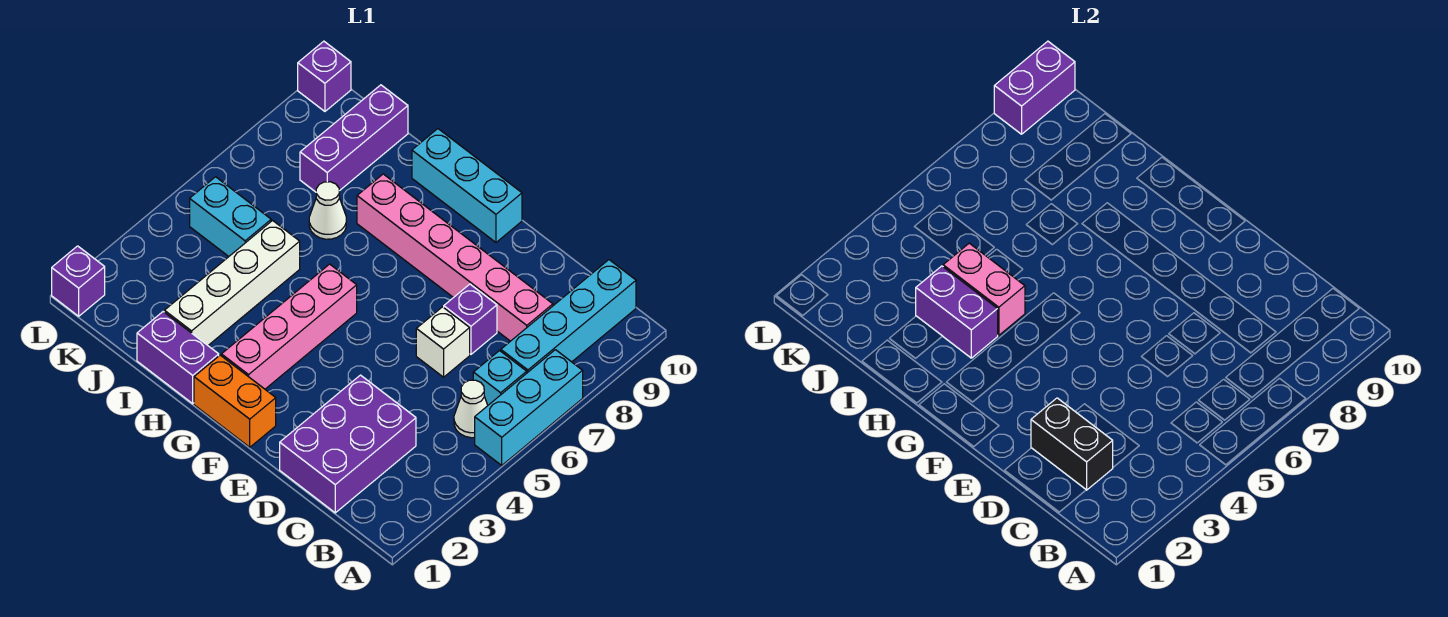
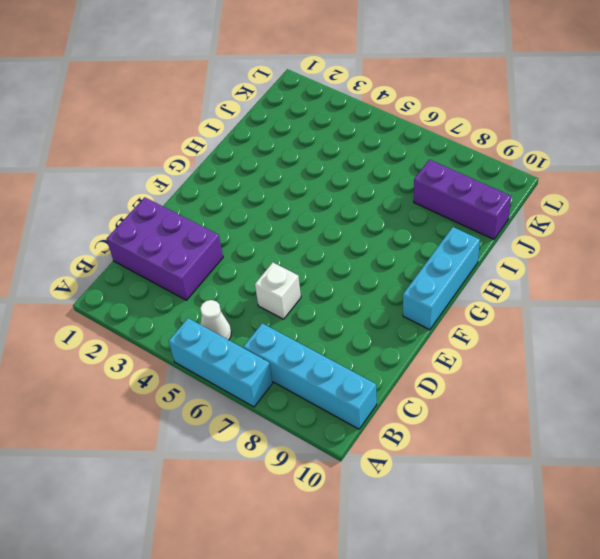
none -> cyan 1x1 brick [473,351,527,405]
none -> pink 1x6 brick [357,174,553,341]
none -> purple 1x1 brick [444,284,497,354]

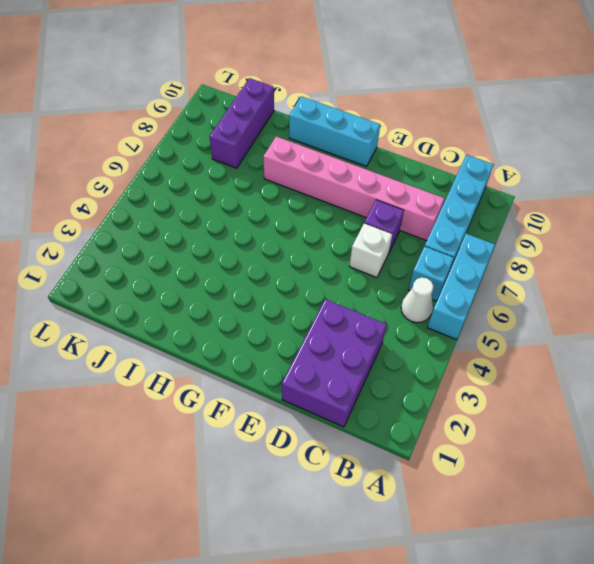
none -> orange 1x2 brick [194,355,276,447]
none -> pink 1x4 brick [221,264,357,389]
none -> purple 1x2 brick [137,312,219,404]

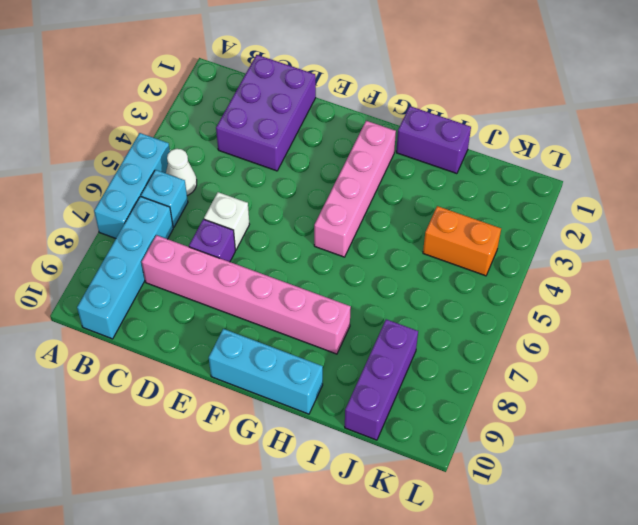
orange 1x2 brick [423,206,501,276] -> orange 1x2 brick moved to [194,355,276,447]
none -> white 1x4 brick [164,221,300,345]
none -> white 1x1 cone [309,182,346,239]
none -> cyan 1x2 brick [190,177,271,256]

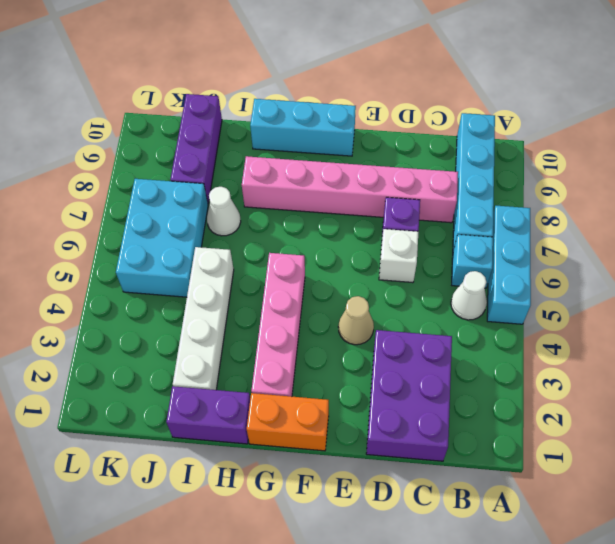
tan 1x1 cone [338,296,374,345] -> none
cyan 2x3 brick [116,178,208,297] -> cyan 1x2 brick [190,177,271,256]
none -> purple 1x1 brick [52,246,105,316]
none -> purple 1x1 brick [298,41,351,111]
none -> black 1x2 brick [1031,398,1113,490]

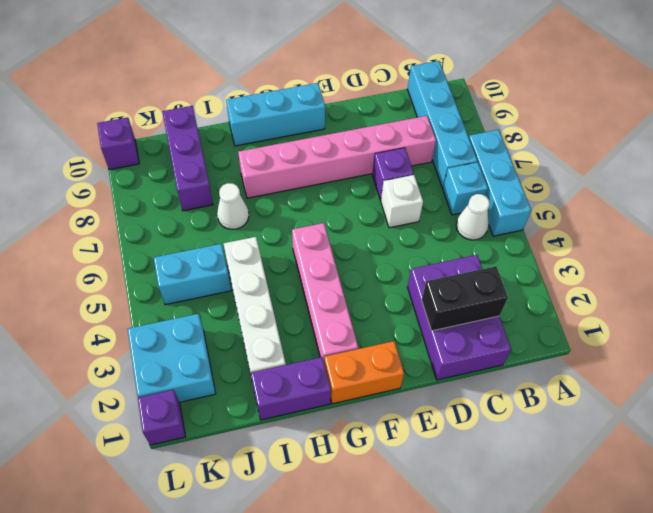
cyan 2x2 brick [128,314,216,402] -> none
none -> purple 1x2 brick [916,266,998,358]
none -> pink 1x2 brick [943,243,1025,335]
none -> purple 1x2 brick [994,41,1075,134]

